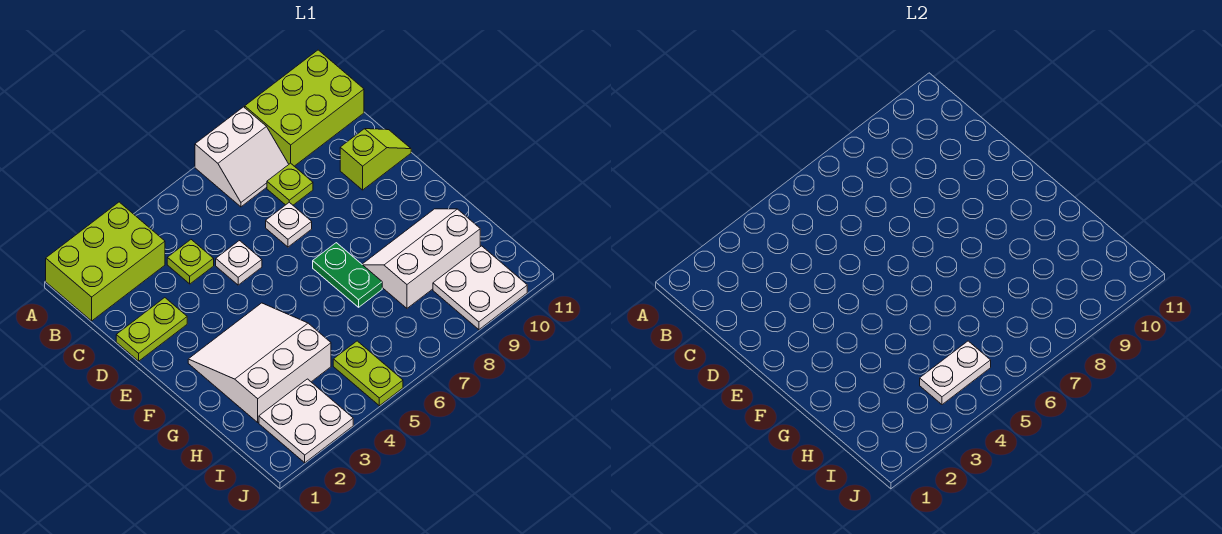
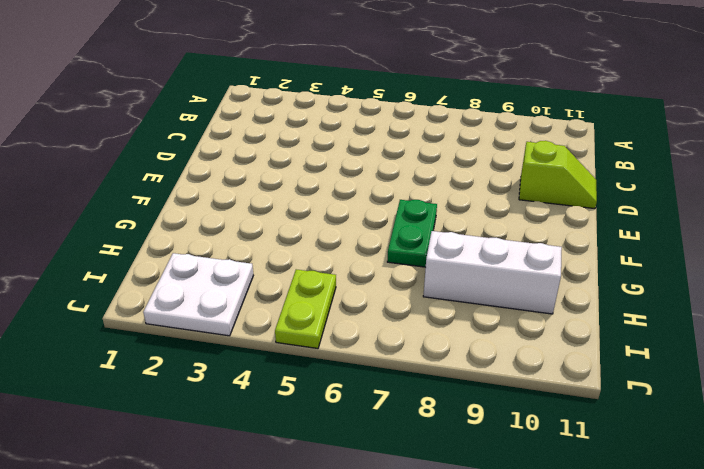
none -> lime 2x3 brick [46,202,165,321]
none -> white 2x2 slope [195,107,289,207]
none -> lime 2x3 brick [245,50,364,166]

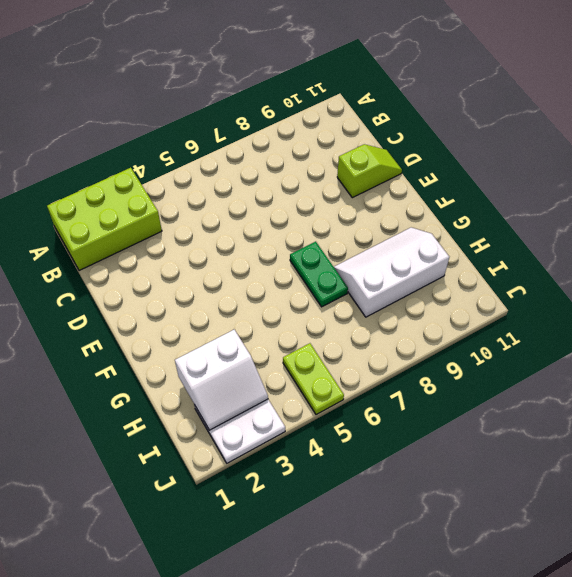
white 2x2 slope [175,330,268,430] -> white 2x2 slope moved to [195,107,289,207]
none -> lime 2x3 brick [245,50,364,166]
none -> lime 1x1 plate [167,240,214,284]
none -> lime 1x1 plate [267,163,313,205]

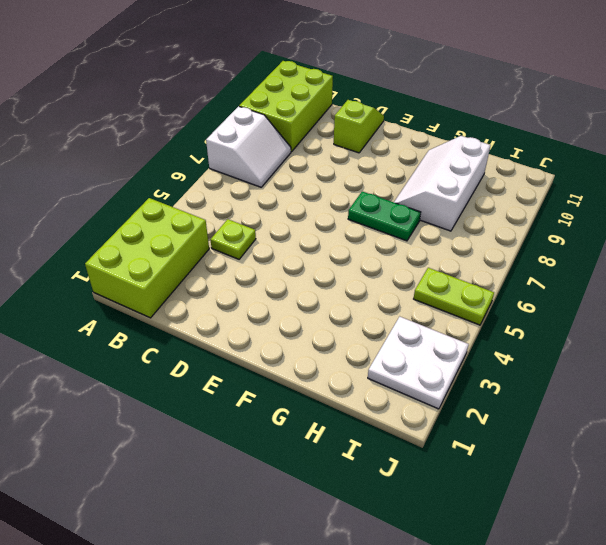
none -> lime 1x1 plate [267,163,313,205]
none -> lime 1x2 plate [116,298,187,361]
none -> white 1x1 plate [216,241,262,285]

